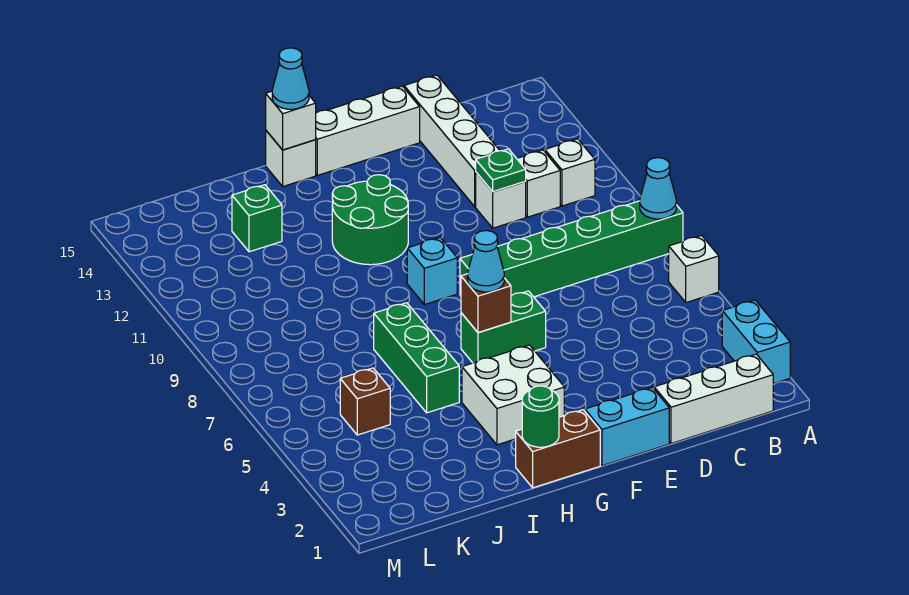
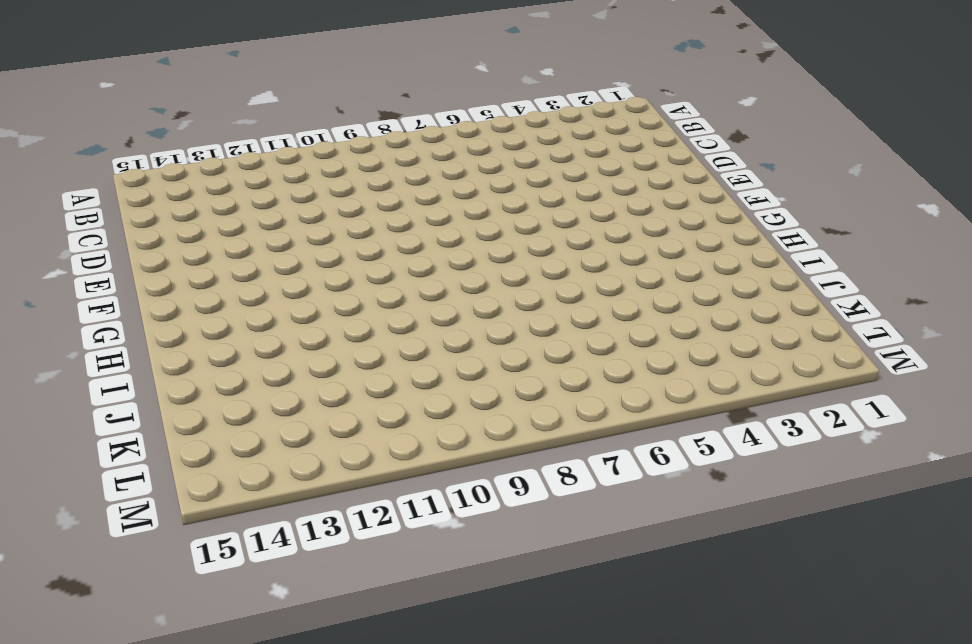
none -> cyan 1x2 brick [722,300,790,384]
none -> white 1x1 brick [669,236,719,303]
none -> green 1x6 brick [460,201,683,297]

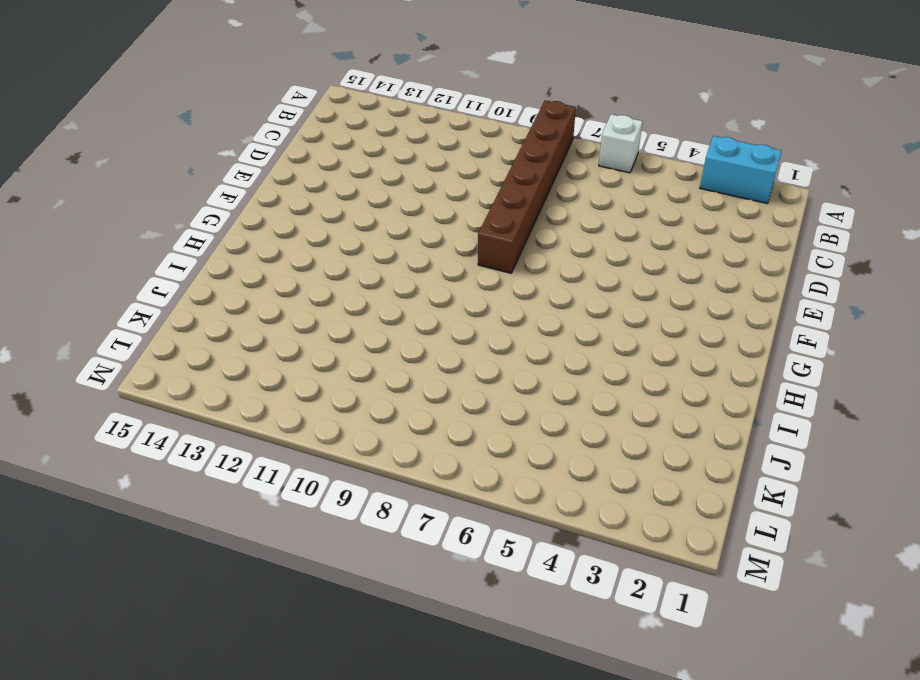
brown 1x6 brick [478,100,576,273] -> green 1x6 brick [460,201,683,297]
none -> white 1x3 brick [654,354,773,444]
none -> white 1x1 brick [545,139,595,206]
none -> white 1x1 brick [517,150,560,217]

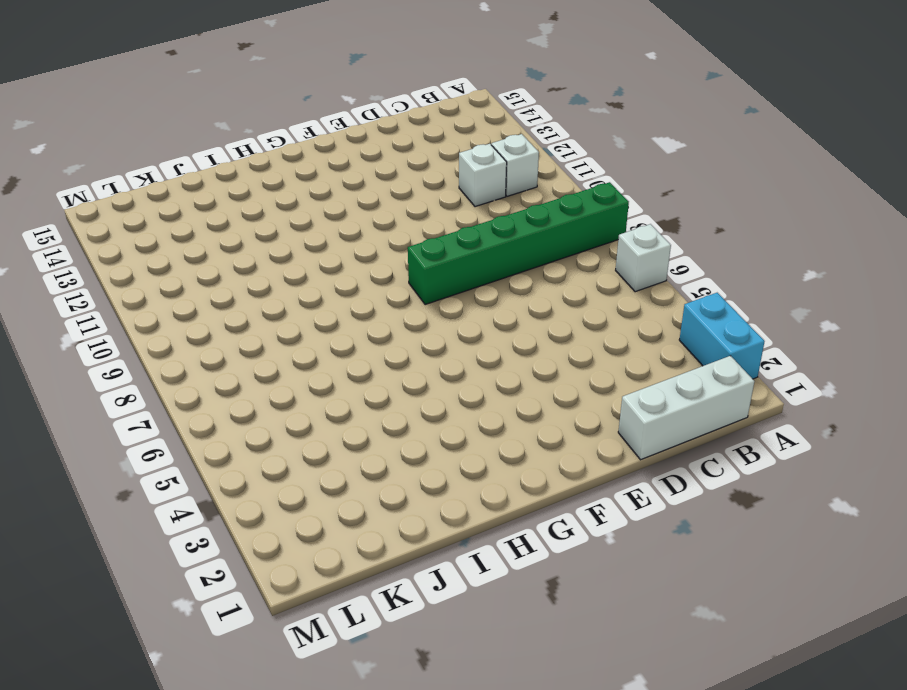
none -> white 1x1 brick [476,172,526,228]
none -> white 1x4 brick [404,75,500,207]
none -> cyan 1x2 brick [585,387,669,466]

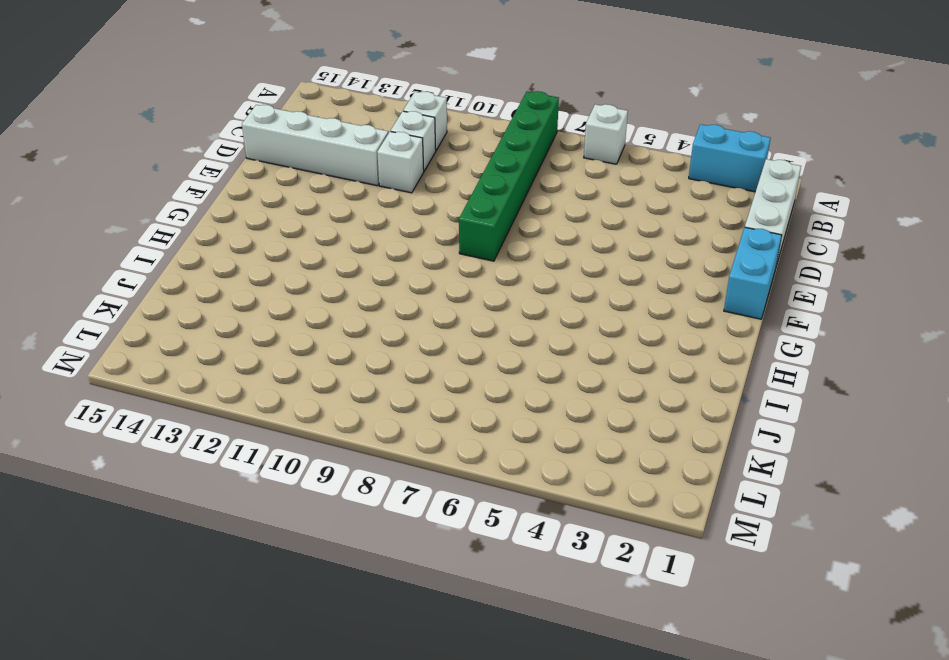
none -> white 1x3 brick [316,86,420,175]
none -> green 1x2 brick [461,291,546,363]
none -> brown 1x2 brick [516,410,600,488]

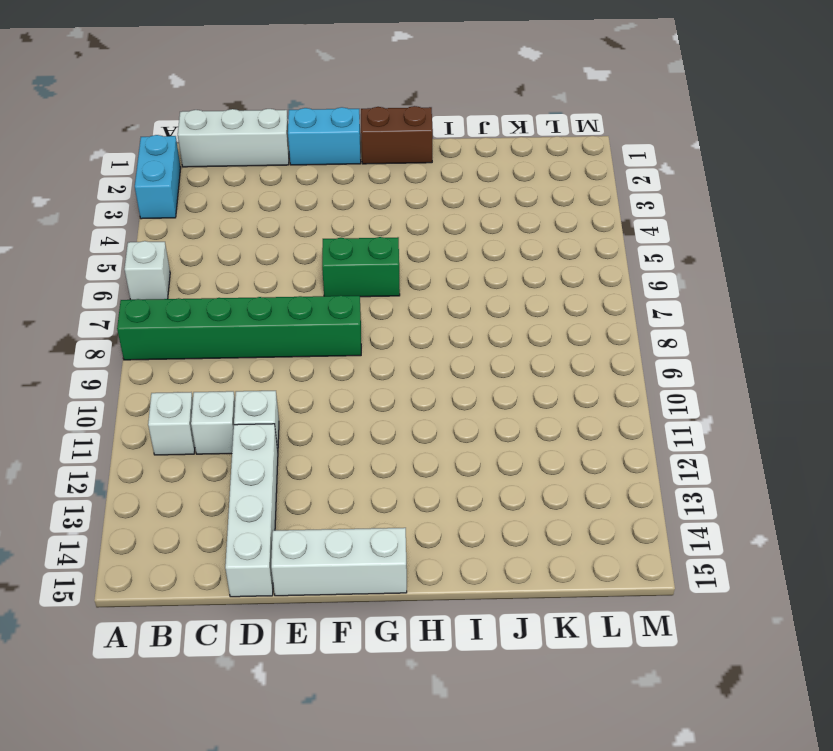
none -> white 2x2 brick [462,345,564,445]
none -> cyan 1x1 brick [407,238,457,305]
none -> green 2x2 round brick [332,175,408,265]

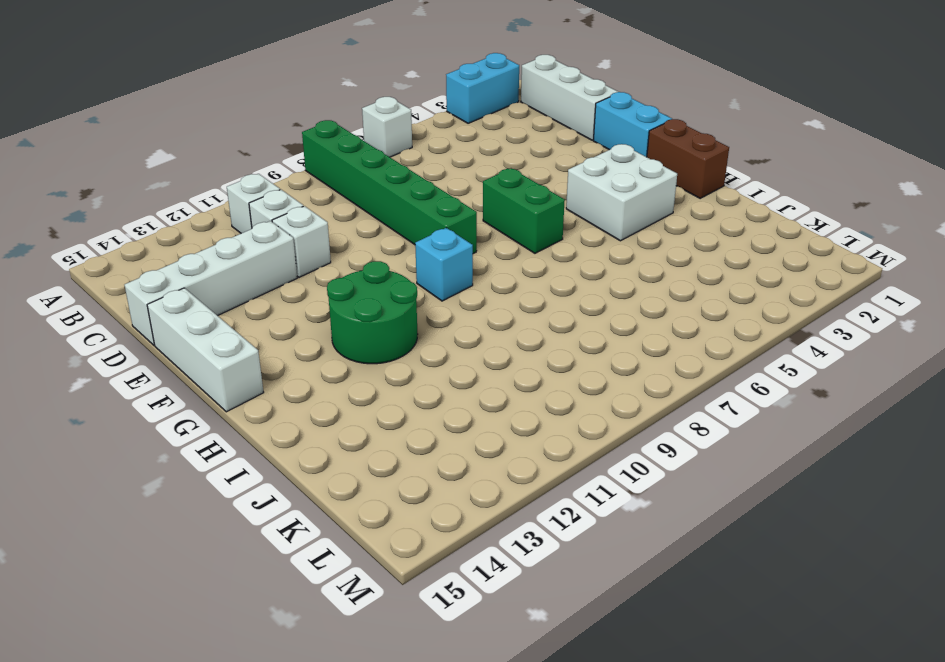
none -> white 1x1 brick [266,131,316,186]
none -> green 1x3 brick [374,303,459,413]
none -> green 1x1 brick [232,185,282,252]

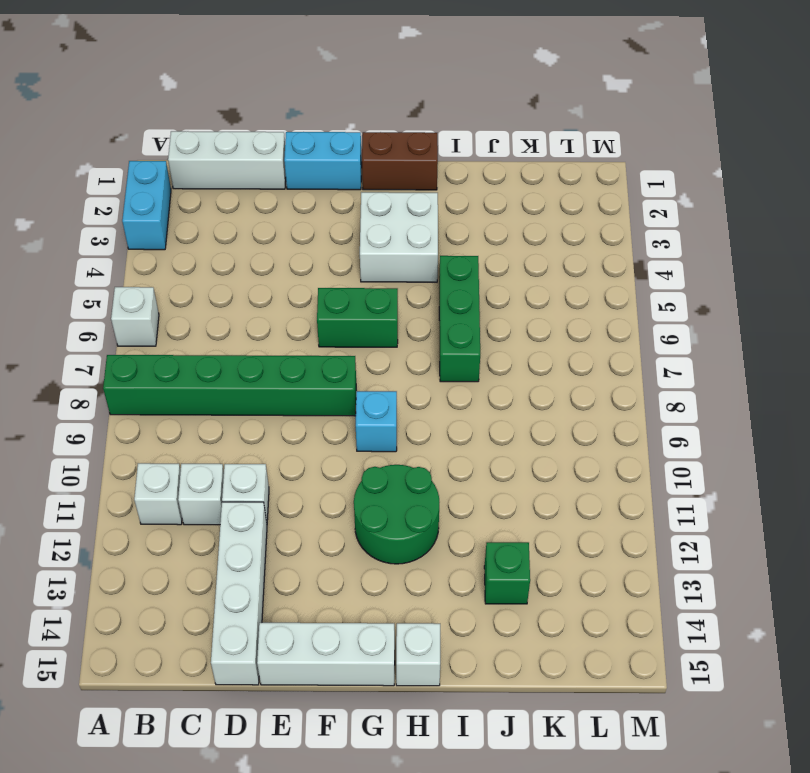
none -> brown 1x1 brick [340,368,390,435]
none -> cyan 1x1 cone [640,158,676,219]
none -> green 1x1 plate [476,149,526,192]

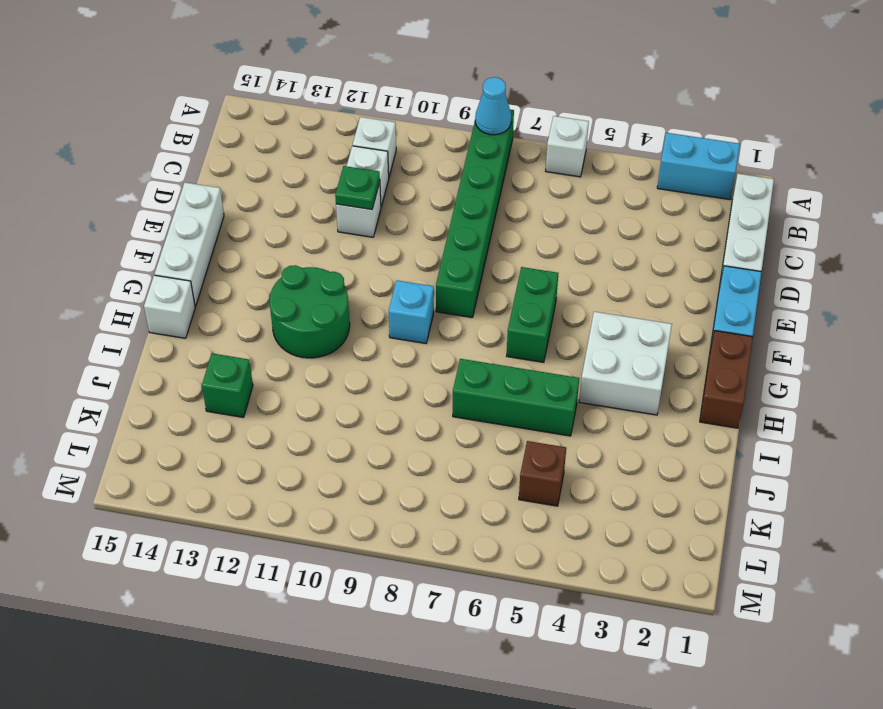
none -> white 1x4 brick [404,75,500,207]
none -> brown 1x1 brick [461,274,511,332]
none -> green 1x1 round brick [522,386,559,447]

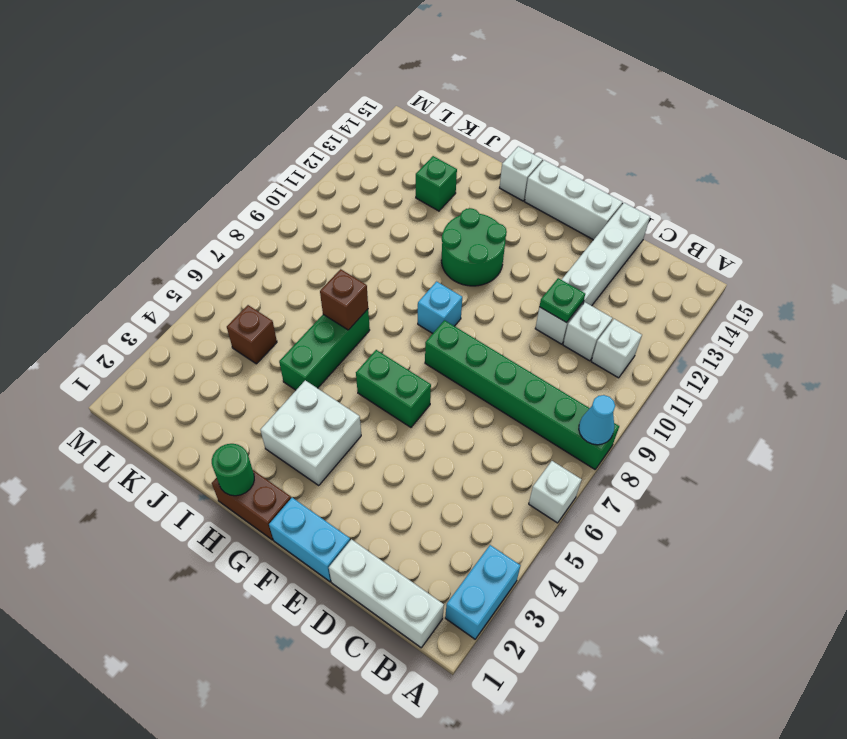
brown 1x1 brick [320,269,368,330] -> brown 1x1 brick moved to [461,274,511,332]
none -> white 1x1 brick [266,91,316,150]
none -> cyan 1x1 cone [468,230,504,292]
none -> cyan 1x1 cone [272,48,309,109]

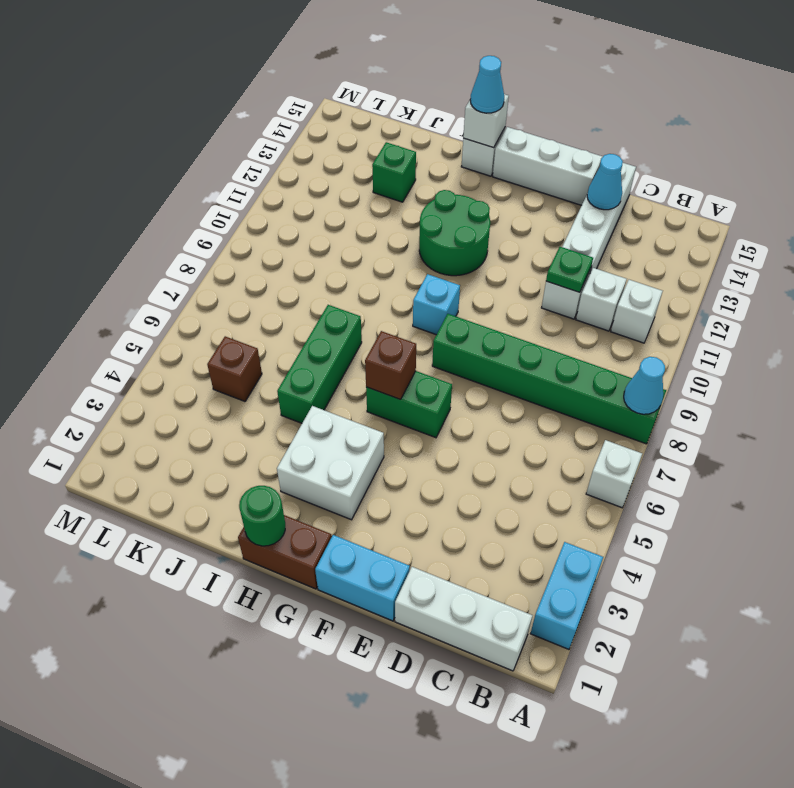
cyan 1x1 cone [587,154,623,210] -> cyan 1x1 cone moved to [468,230,504,292]

